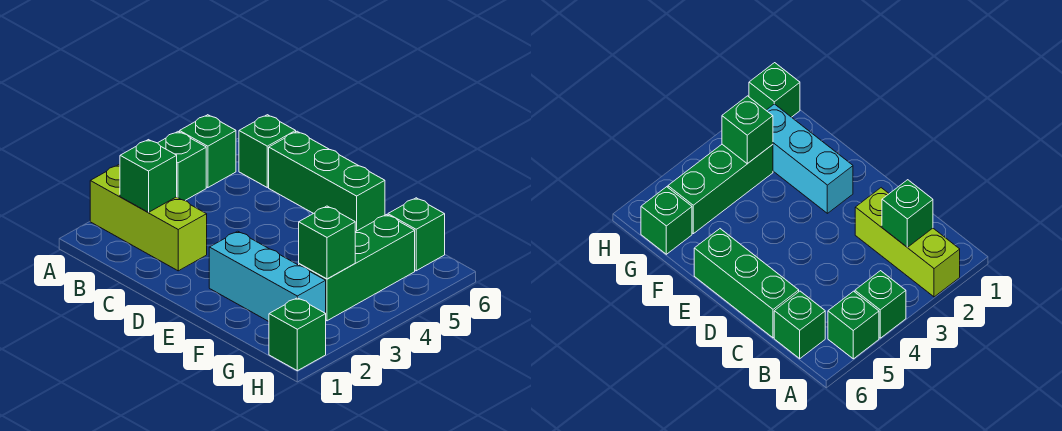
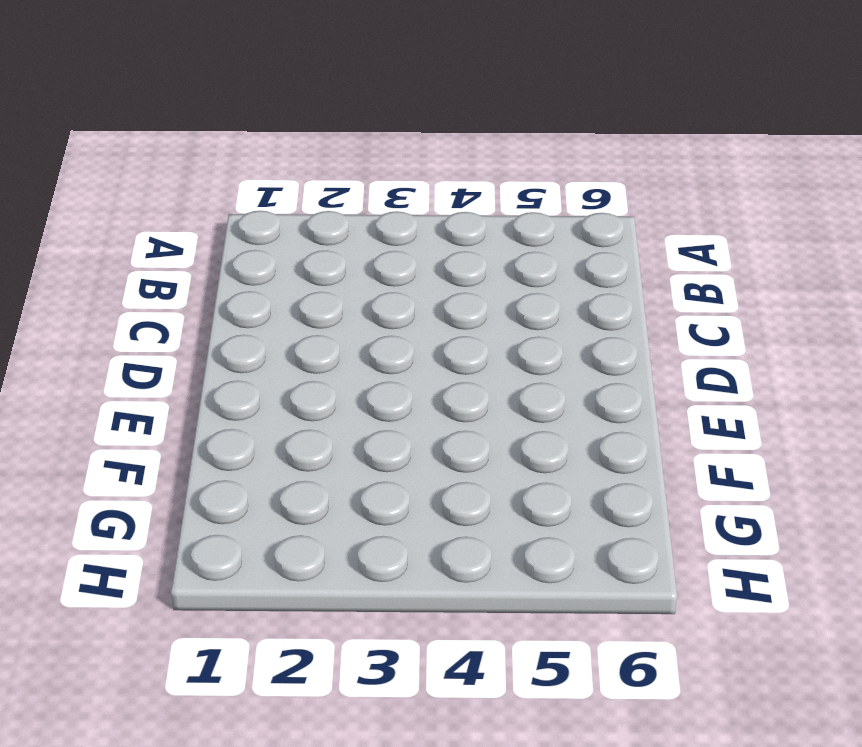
none -> lime 1x3 brick [90,165,207,271]
none -> green 1x1 brick [158,132,206,201]

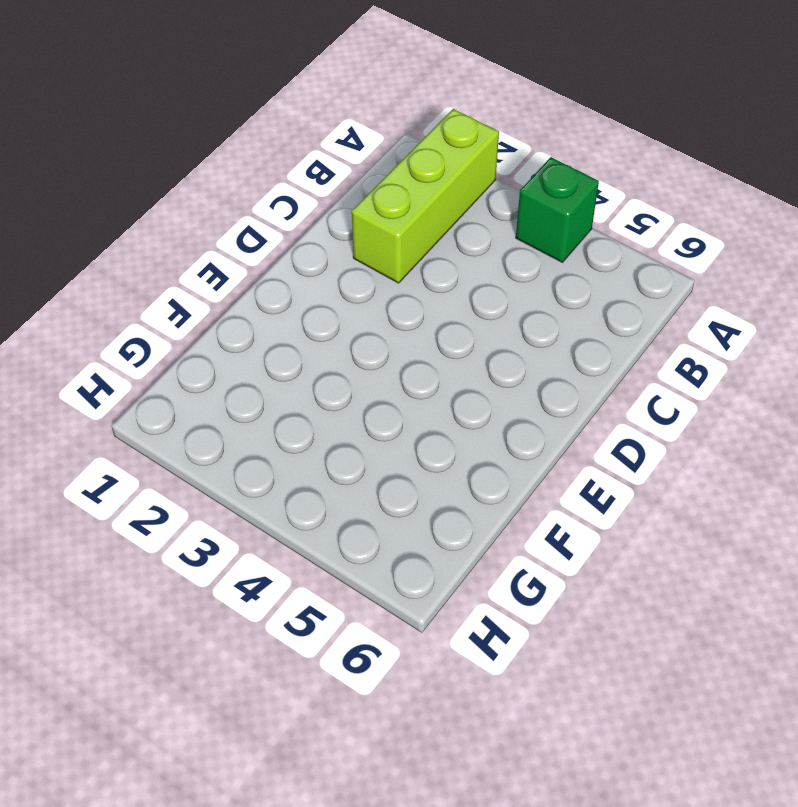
none -> green 1x1 brick [180,115,236,188]
none -> green 1x1 brick [239,115,296,187]

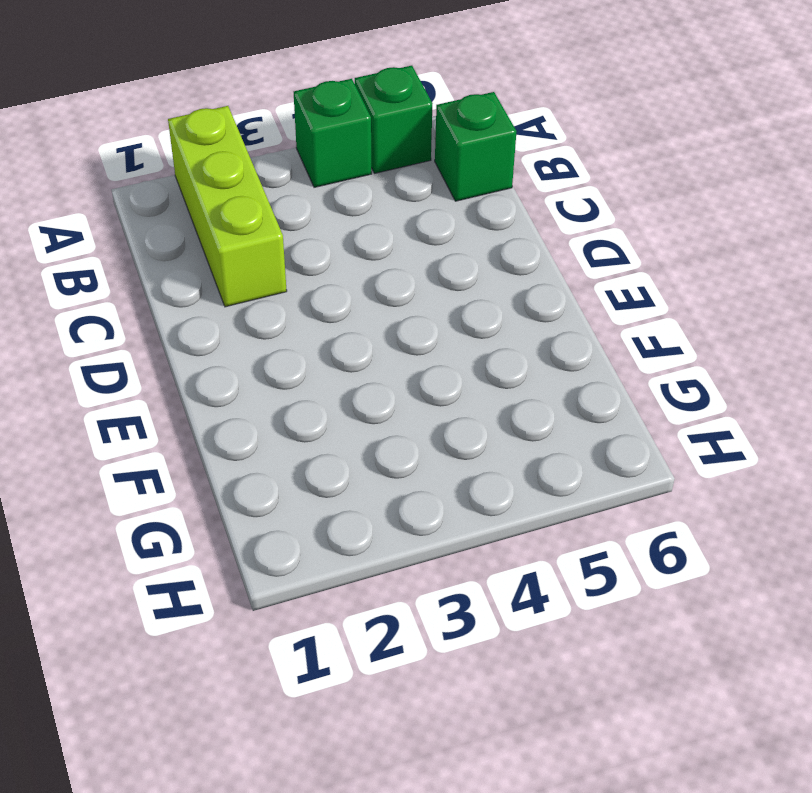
none -> green 1x3 brick [269,131,385,232]
none -> cyan 1x3 brick [209,231,326,321]

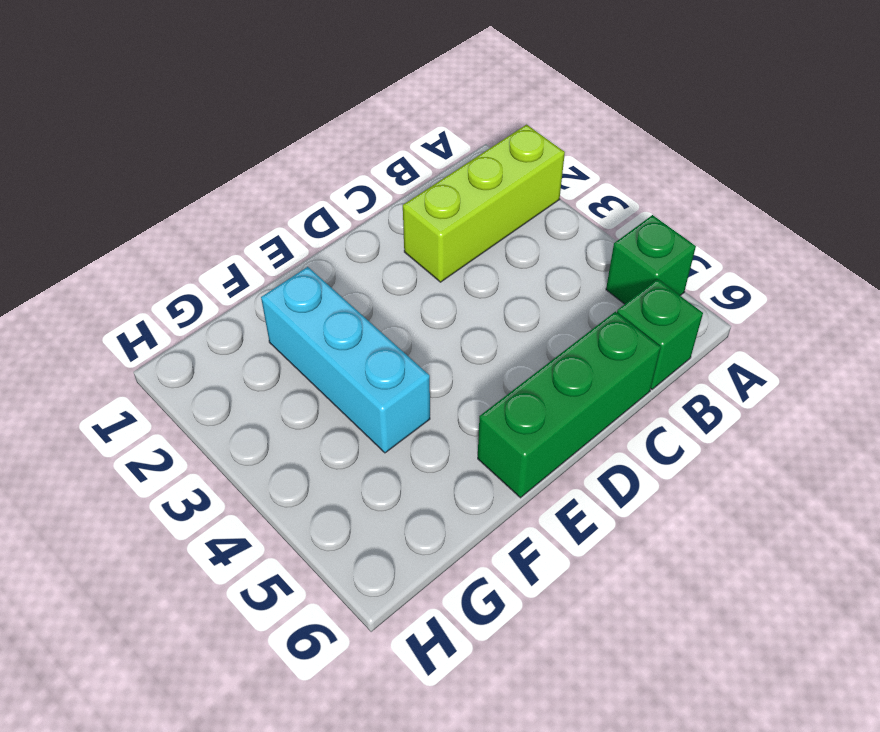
cyan 1x3 brick [261,267,430,453] -> cyan 1x3 brick turned to [209,231,326,321]
none -> green 1x1 brick [158,132,206,201]
none -> green 1x3 brick [299,215,415,321]

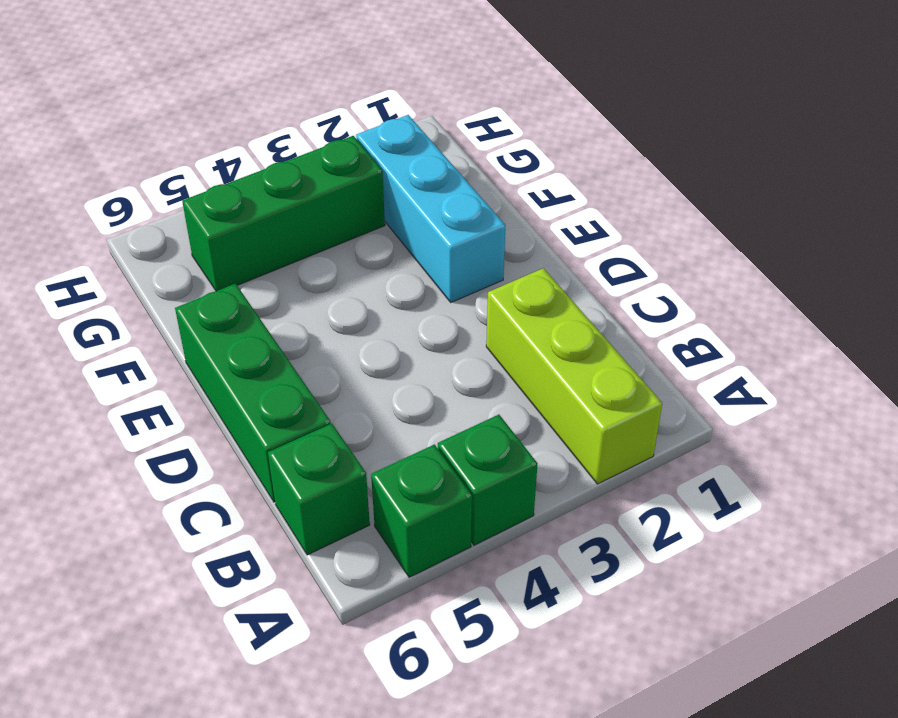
none -> green 1x1 brick [388,198,445,271]
none -> green 1x1 brick [269,298,326,371]

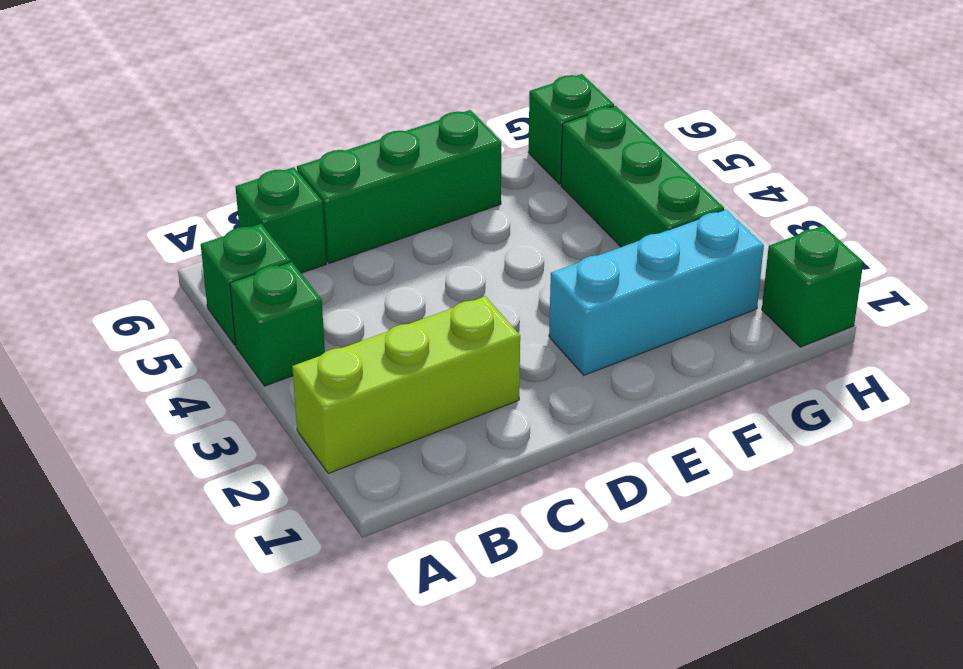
none -> green 1x1 brick [120,140,177,212]
none -> green 1x1 brick [299,206,355,279]

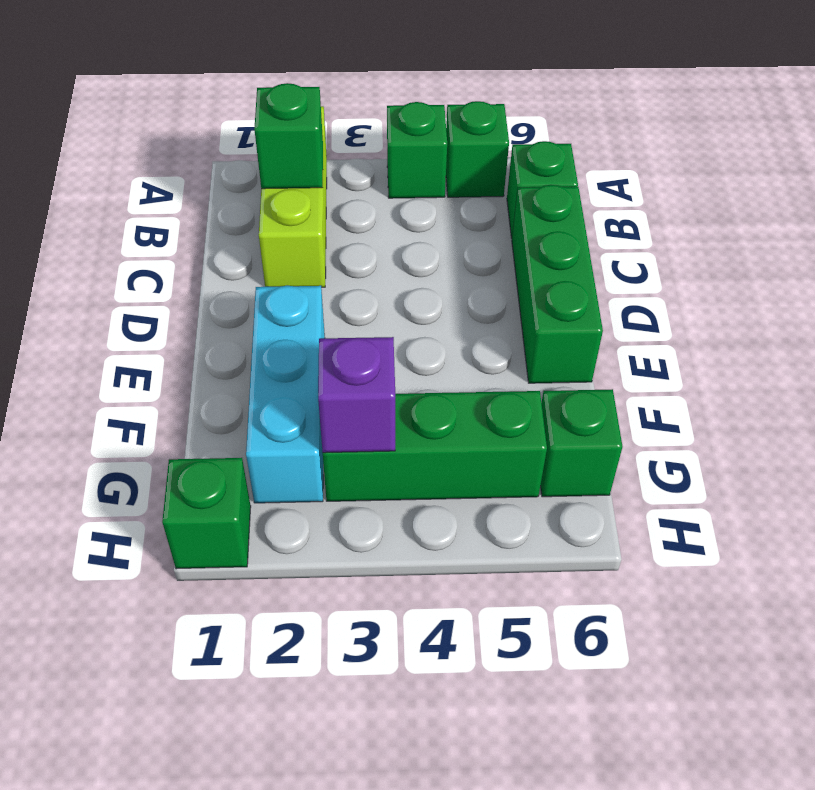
purple 1x1 brick [318,337,395,453] -> green 1x1 brick [299,206,355,279]

